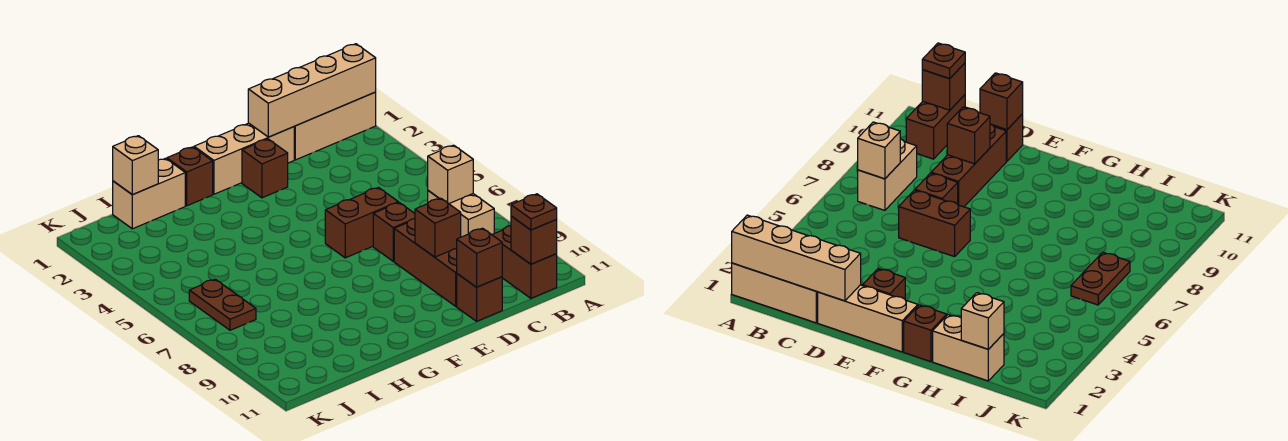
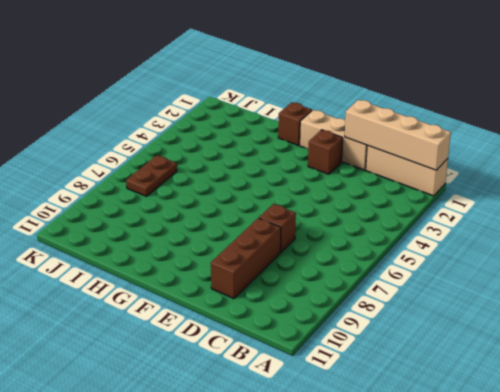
none -> tan 1x2 brick [428,191,494,237]
none -> brown 1x2 brick [492,226,557,298]
none -> brown 1x2 brick [325,188,398,258]

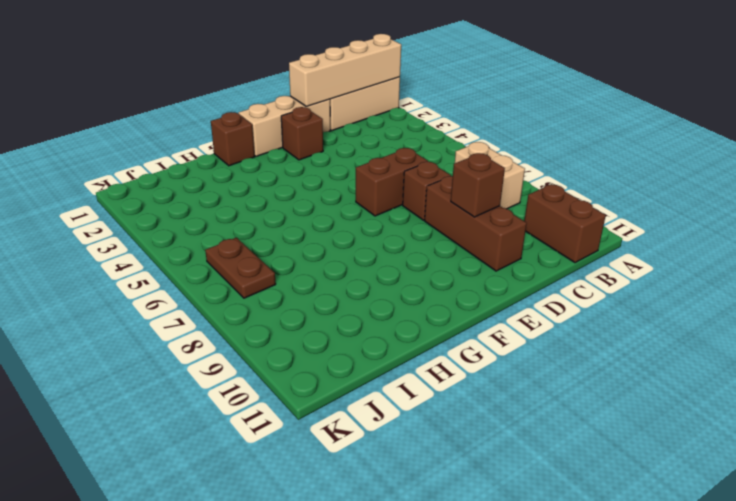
none -> brown 1x1 brick [457,274,502,321]
none -> tan 1x2 brick [113,158,185,229]
none -> tan 1x1 brick [428,145,473,204]

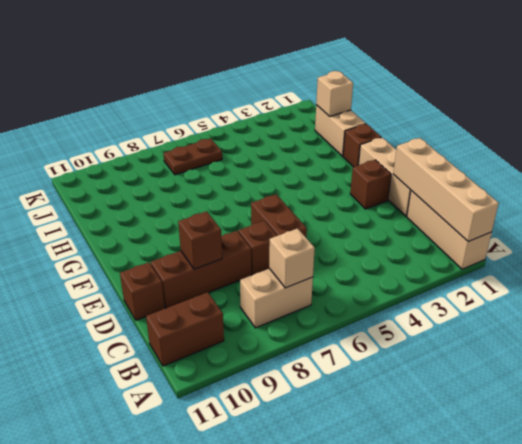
none -> brown 1x1 brick [511,216,557,264]
none -> brown 1x1 brick [457,228,502,287]
none -> brown 1x1 plate [511,194,557,230]

